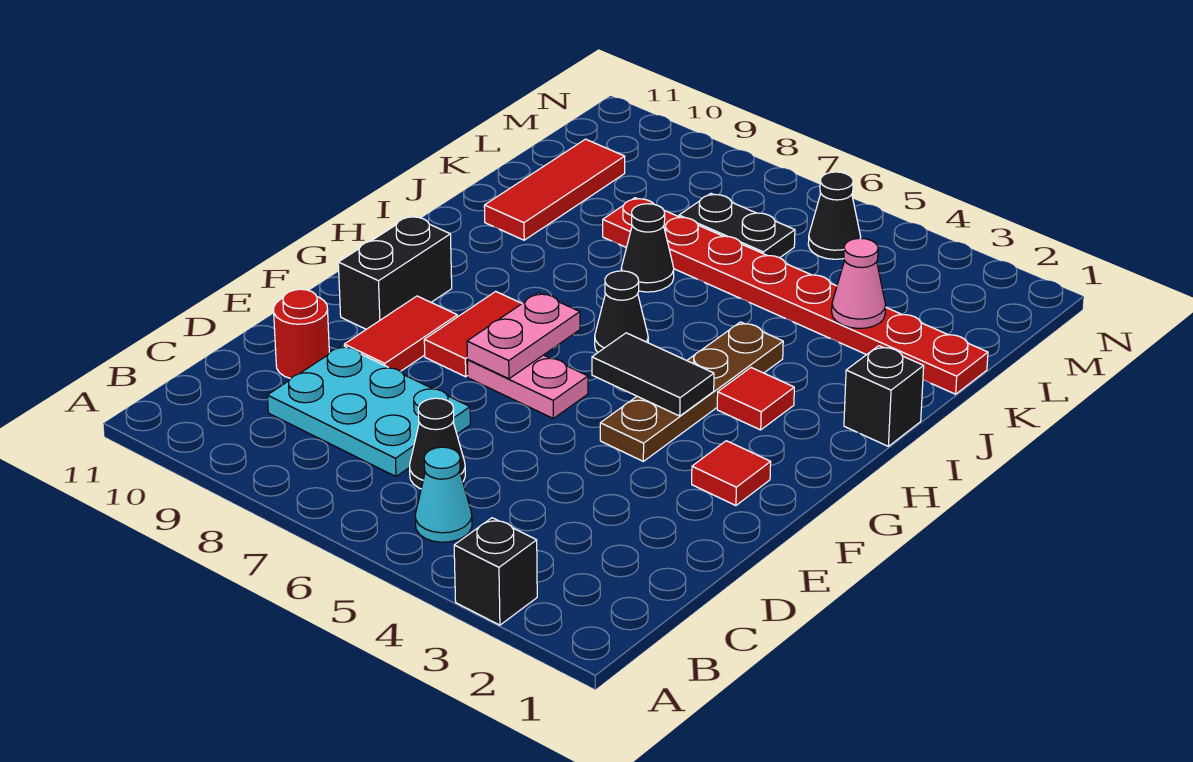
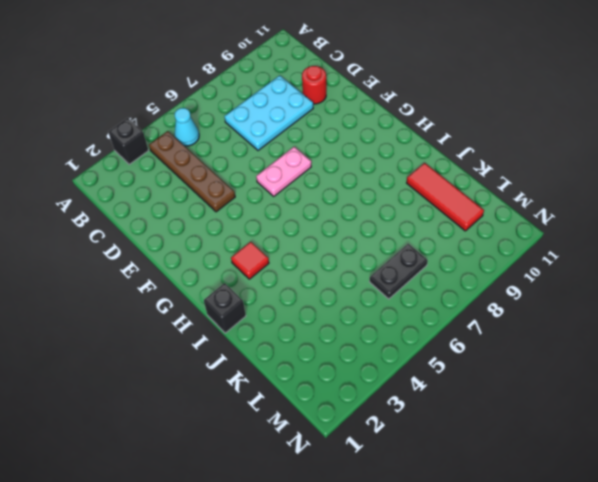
brown 1x4 plate [149,131,235,212] -> brown 1x4 plate moved to [600,322,783,461]
none -> black 1x1 cone [410,398,465,489]
none -> red 1x2 tile [344,296,457,371]
none -> red 1x1 tile [692,441,771,506]

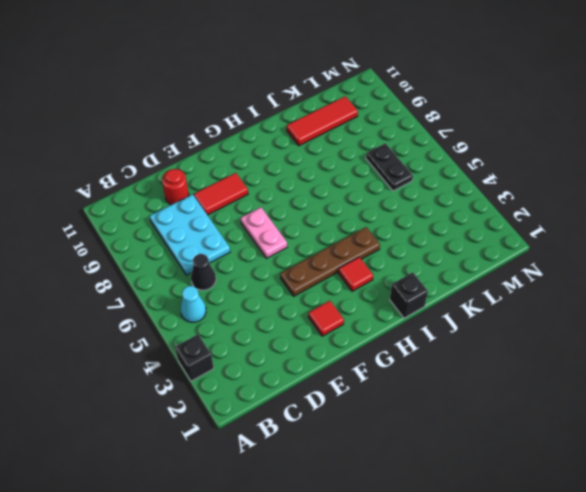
none -> red 1x2 tile [424,291,522,377]
none -> black 1x2 brick [338,216,452,329]
none -> black 1x1 cone [595,271,648,352]

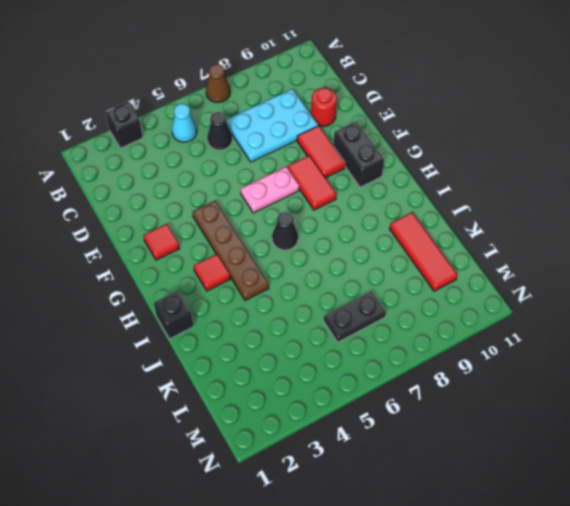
brown 1x1 cone [206,64,230,102] -> none
none -> black 1x1 cone [621,204,674,292]
none -> red 1x8 plate [603,198,988,394]
none -> black 1x1 cone [808,172,861,259]

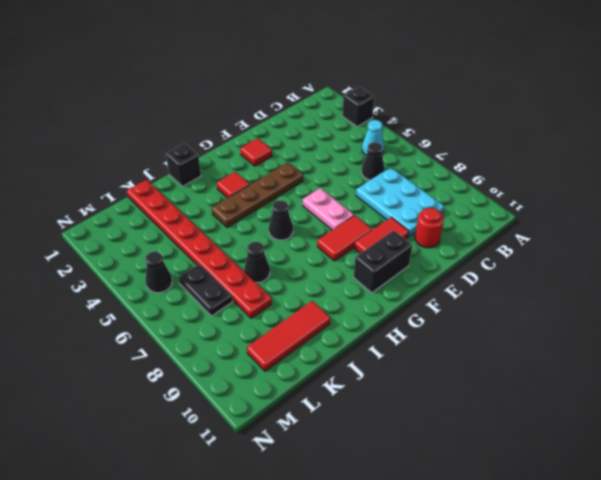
none -> pink 1x2 plate [467,293,580,379]
none -> black 1x2 tile [592,333,714,416]
none -> pink 1x1 cone [832,238,886,328]

